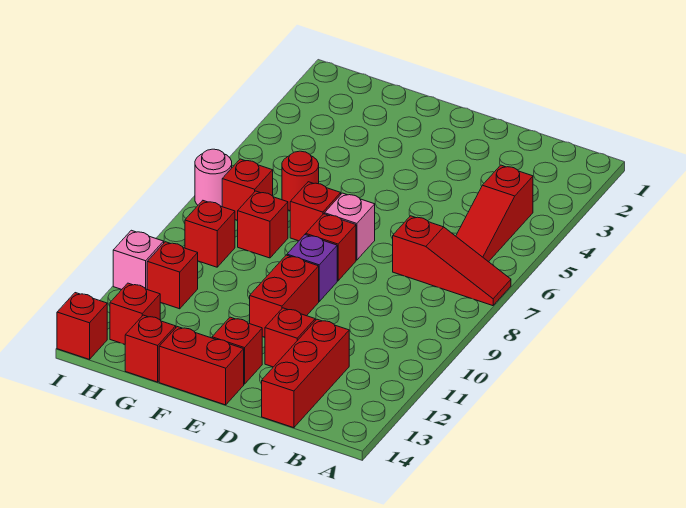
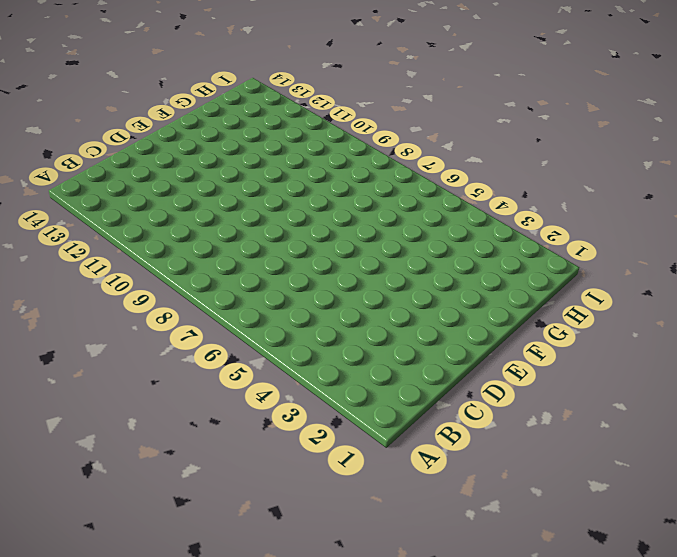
none -> red 1x3 slope [393,216,511,306]
none -> red 1x3 slope [456,165,533,262]
none -> red 1x3 brick [262,319,349,428]

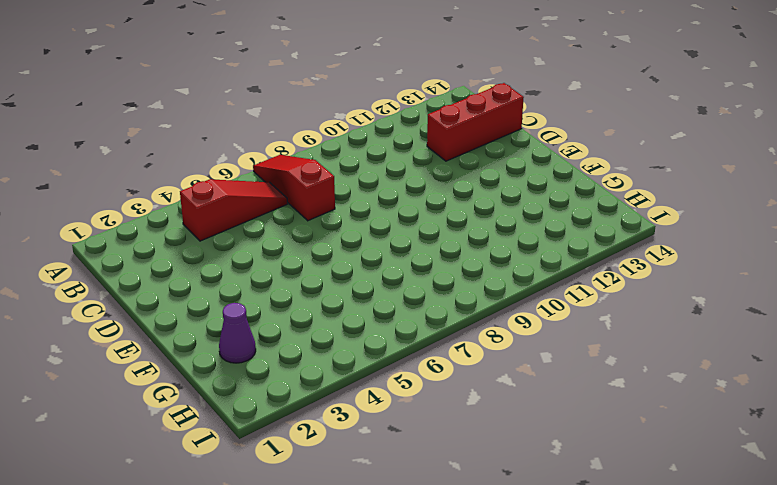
purple 1x1 cone [219,303,256,363] -> none
none -> red 1x1 brick [265,308,315,367]
none -> pink 1x1 brick [324,193,375,260]
none -> red 1x1 brick [306,214,356,281]

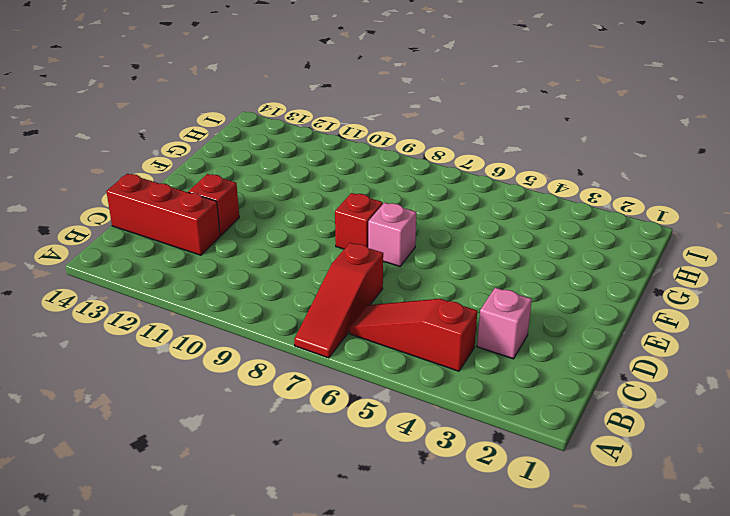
pink 1x1 brick [477,288,532,359] -> pink 1x1 brick moved to [113,230,164,289]
none -> purple 1x1 brick [287,235,337,301]
none -> red 1x2 brick [250,255,319,337]
none -> red 1x1 brick [212,317,262,384]

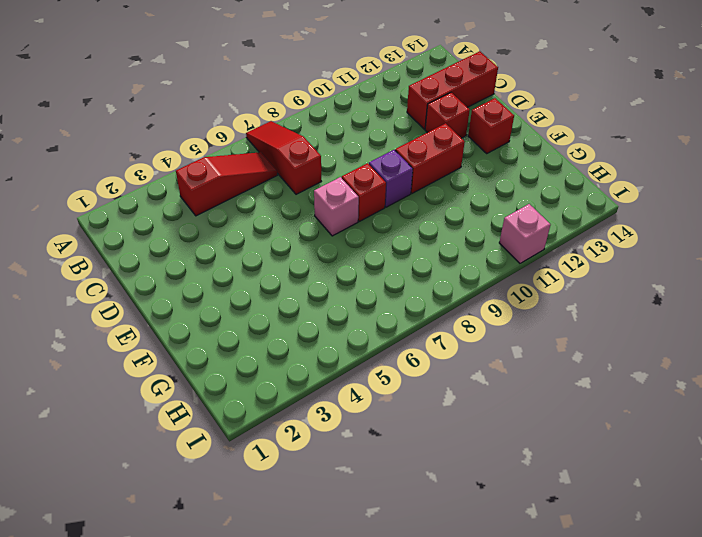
none -> red 1x2 brick [159,327,244,405]
none -> red 1x1 brick [290,182,341,241]
none -> red 1x1 round brick [282,151,319,211]

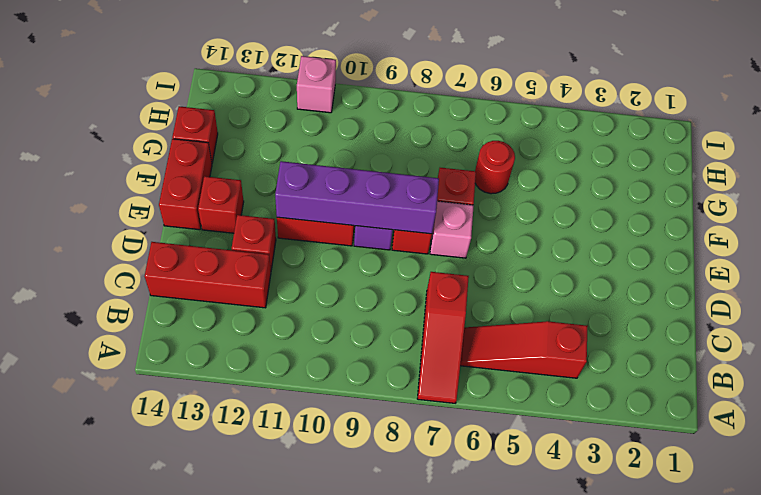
purple 1x4 brick [275,161,439,234] -> none
none -> red 1x1 brick [238,191,288,258]
none -> red 1x1 brick [222,159,273,220]
none -> red 1x1 brick [185,201,235,267]

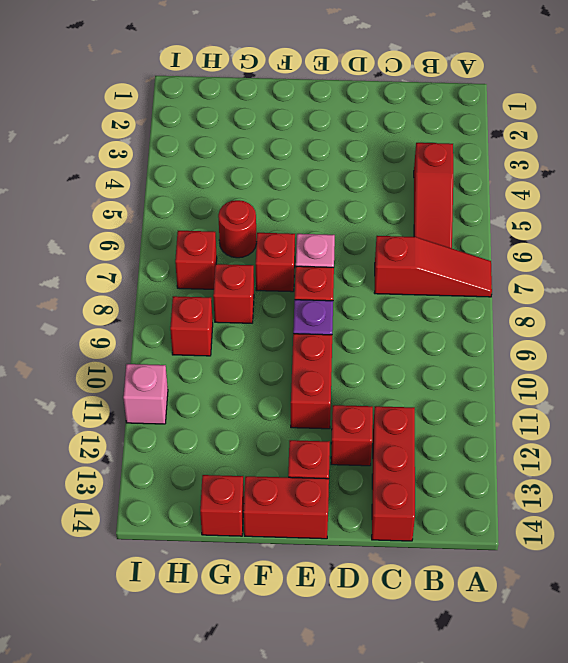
none -> red 1x1 brick [147,242,198,309]
none -> red 1x1 brick [110,283,160,344]
none -> pink 1x1 round brick [195,149,232,207]

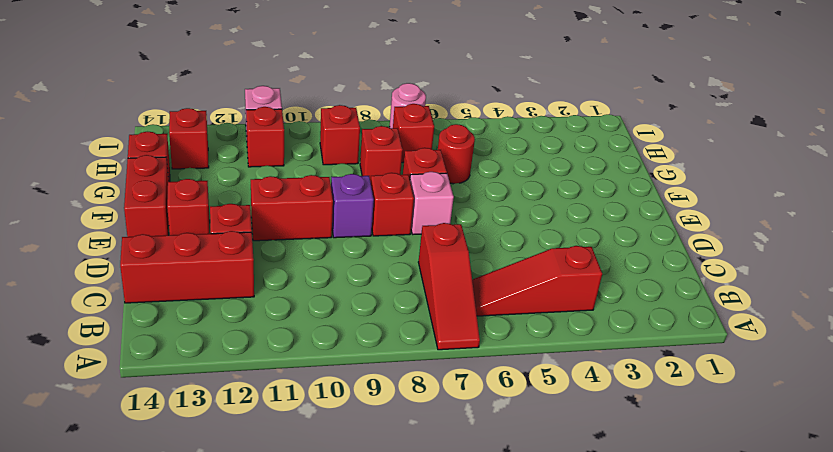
none -> red 1x1 brick [57,293,107,359]

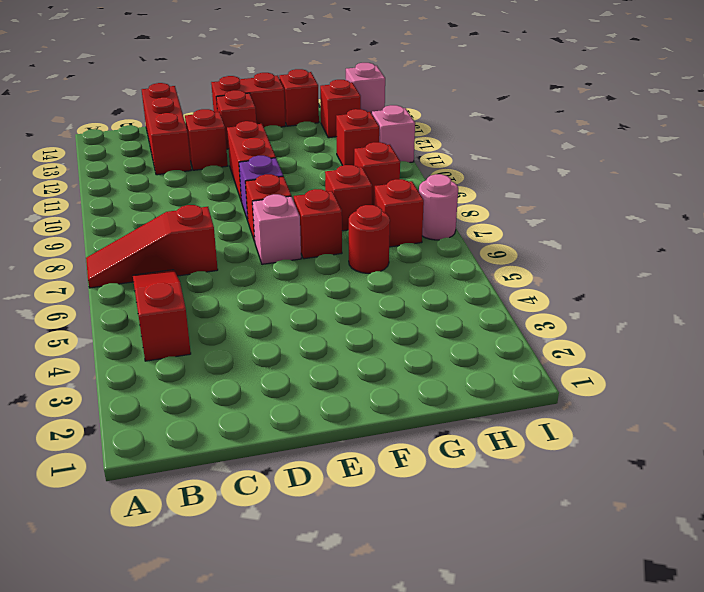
pink 1x1 brick [346,63,385,114] -> red 1x1 brick [57,293,107,359]

